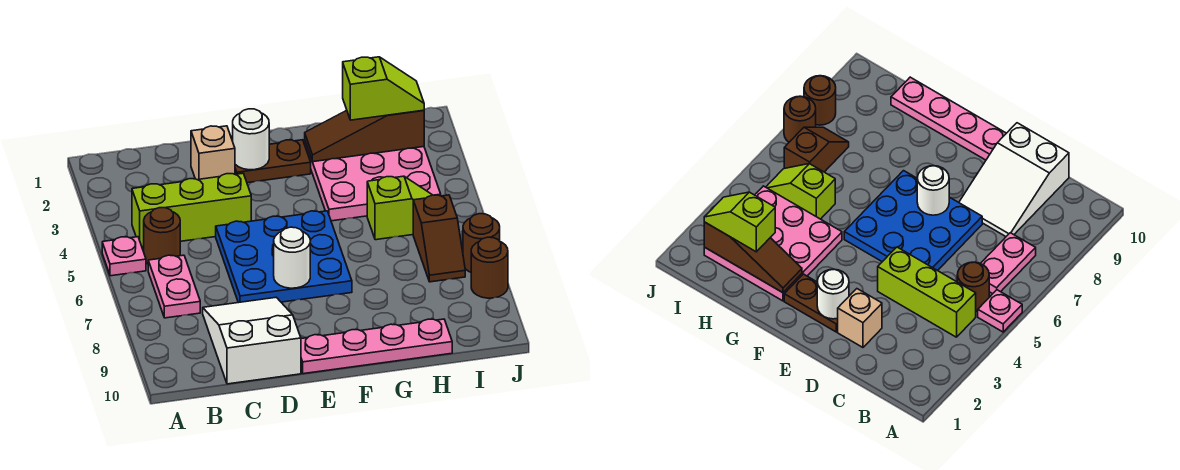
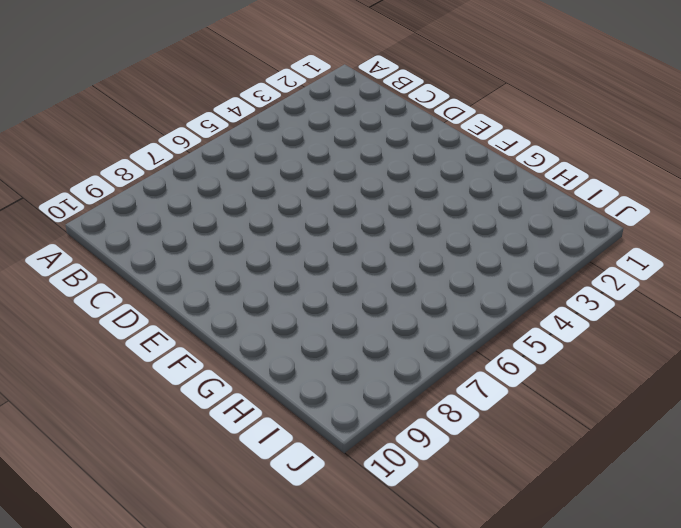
none -> pink 1x1 plate [102,237,146,276]
none -> lime 1x3 brick [132,173,251,247]
none -> brown 1x1 round brick [144,208,180,264]

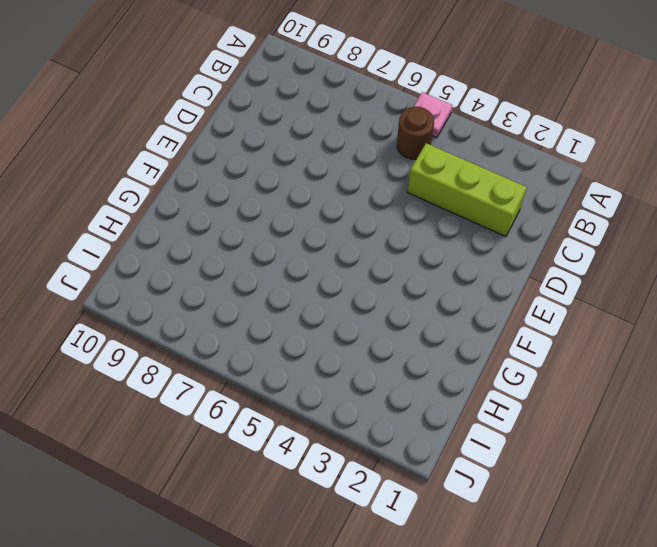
lime 1x3 brick [408,143,527,237] -> lime 1x3 brick turned to [132,173,251,247]
none -> pink 1x2 plate [148,255,200,318]
none -> white 2x3 slope [203,297,301,384]
none -> tan 1x1 brick [191,126,235,180]

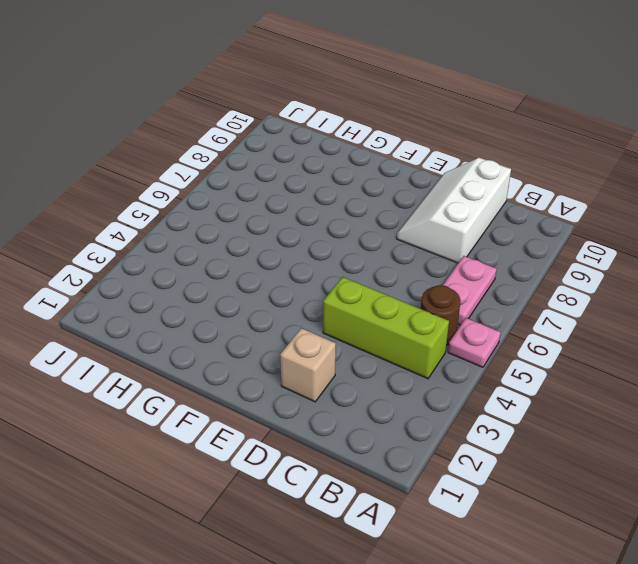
white 2x3 slope [397,158,511,263] -> white 2x3 slope turned to [203,297,301,384]
none -> blue 3x3 plate [216,211,352,303]
none -> brown 1x2 plate [235,140,311,183]
none -> pink 1x4 plate [301,319,452,374]

